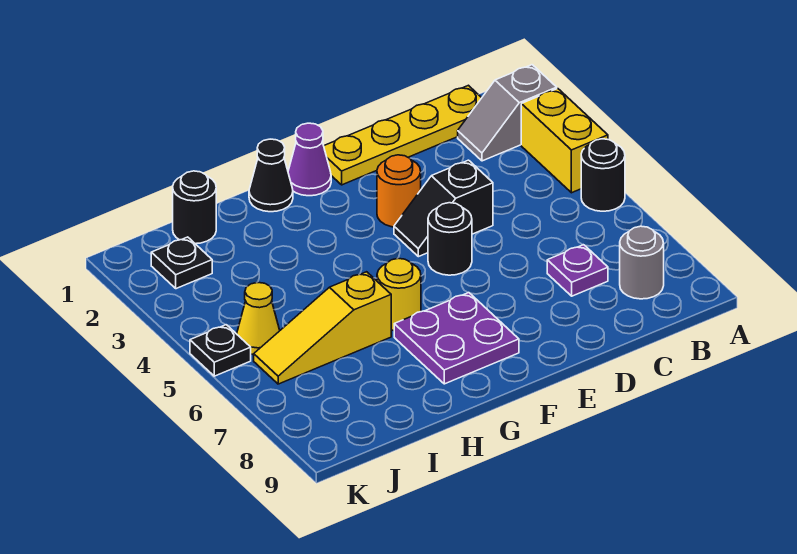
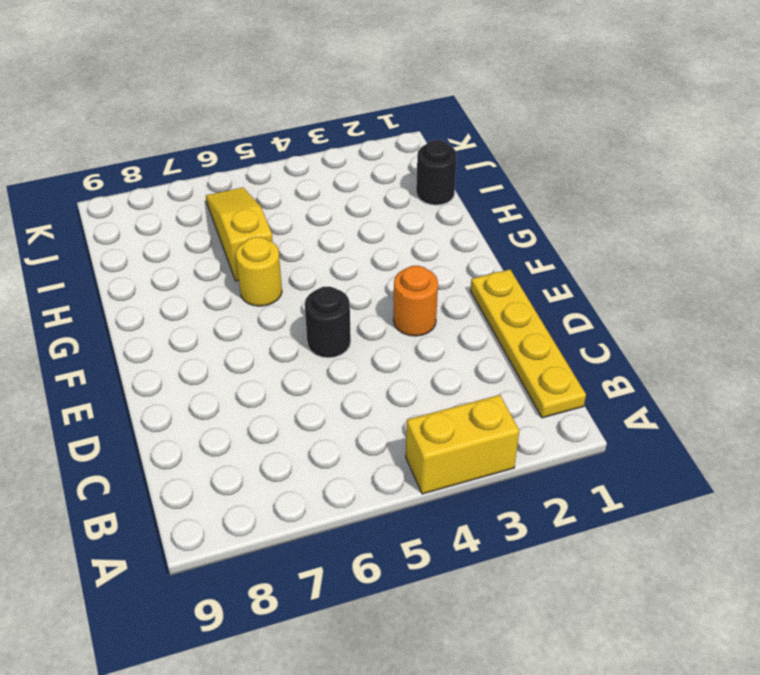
none -> grey 1x2 slope [458,65,557,161]
none -> black 1x1 round brick [581,139,625,211]
none -> grey 1x1 round brick [620,226,664,299]

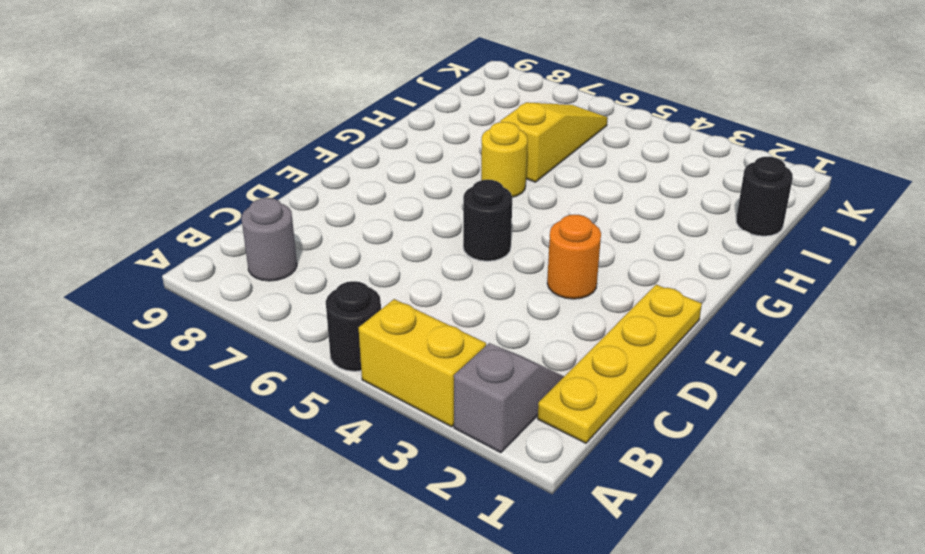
none -> purple 1x1 plate [547,245,608,296]
none -> black 1x2 slope [394,160,493,257]
none -> purple 1x1 cone [288,123,331,196]

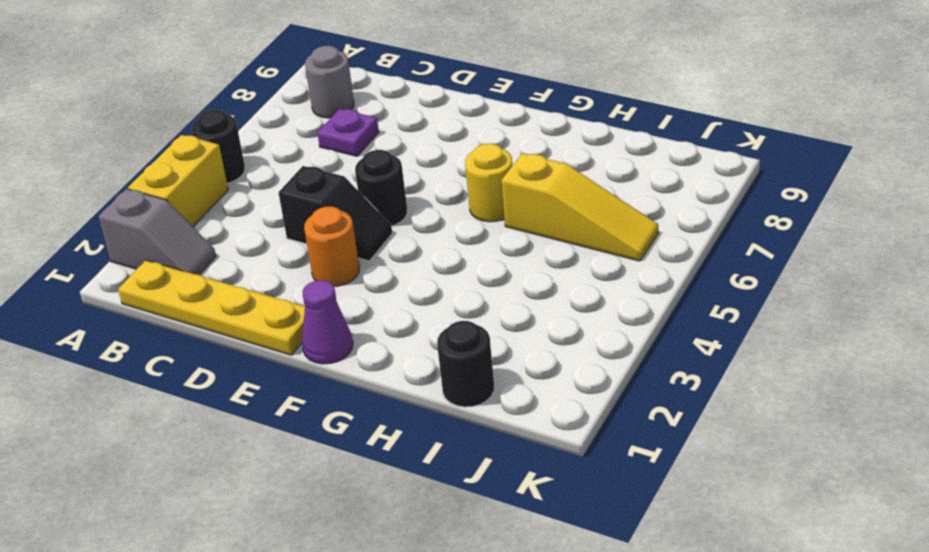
none -> purple 2x2 plate [394,293,519,384]
none -> black 1x1 cone [249,139,293,212]
none -> black 1x1 plate [151,237,212,289]

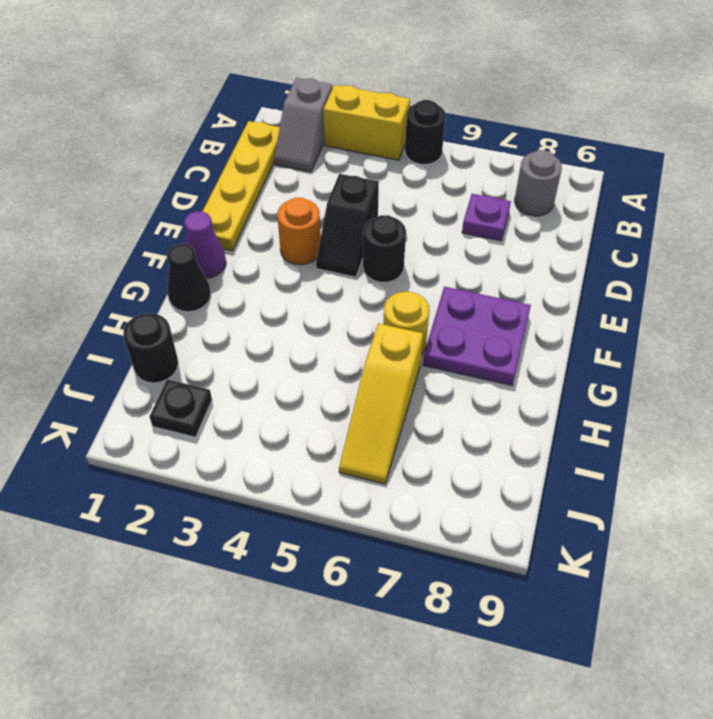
none -> yellow 1x1 cone [237,283,280,355]
none -> black 1x1 plate [190,325,251,376]

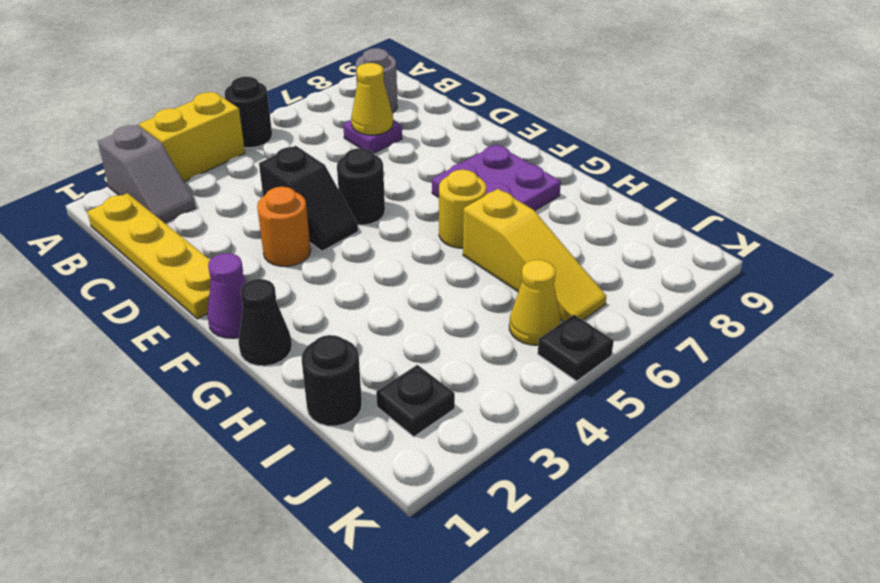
yellow 1x1 cone [351,63,393,135] -> none

